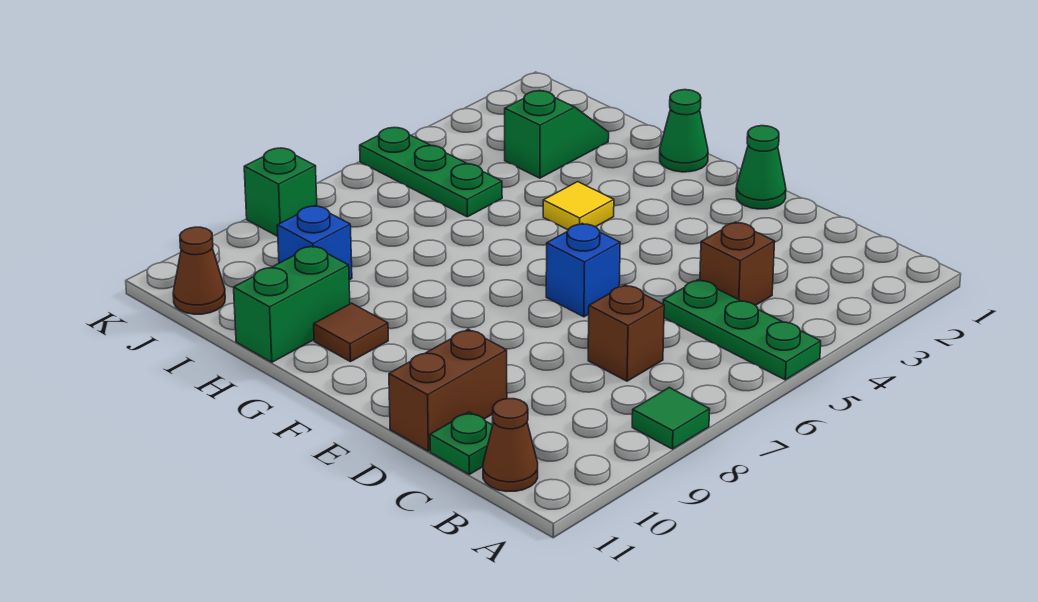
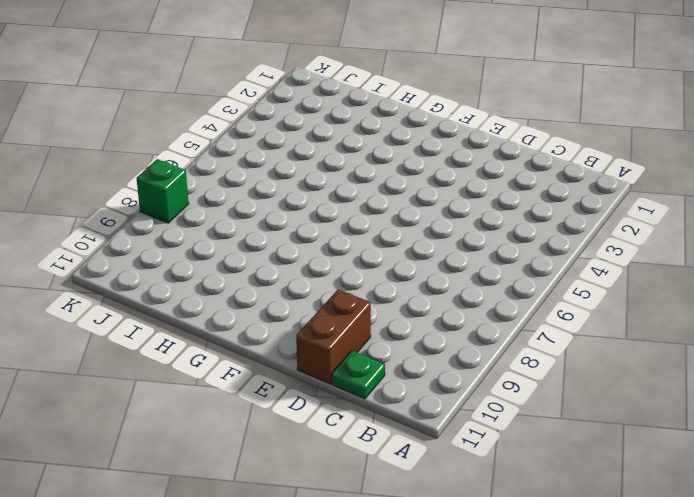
none -> green 1x3 plate [663,280,821,380]
none -> green 1x1 tile [632,388,710,449]
none -> brown 1x1 cone [483,399,538,491]

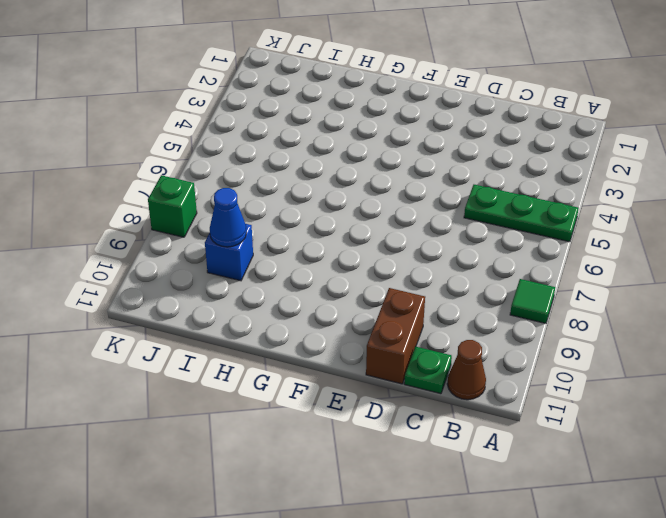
blue 1x1 cone [210,188,246,247] -> none
none -> brown 1x1 brick [700,222,775,305]
none -> brown 1x1 brick [588,285,664,381]
none -> green 1x1 cone [736,126,786,209]

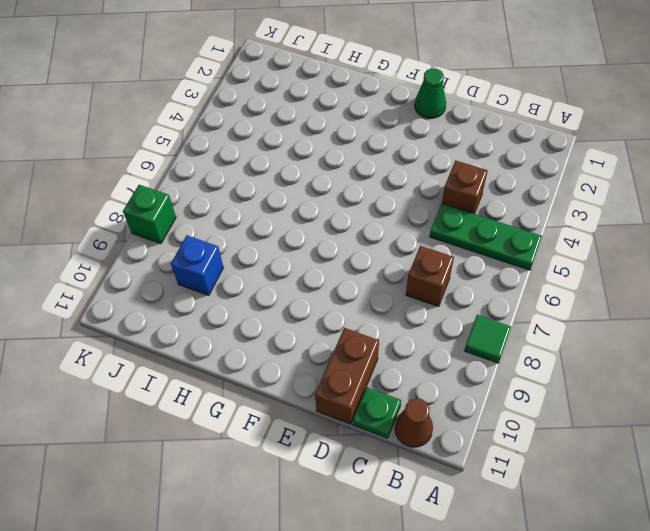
none -> blue 1x1 brick [546,223,620,317]
none -> green 1x1 cone [660,90,708,172]
none -> yellow 1x1 tile [543,182,614,230]

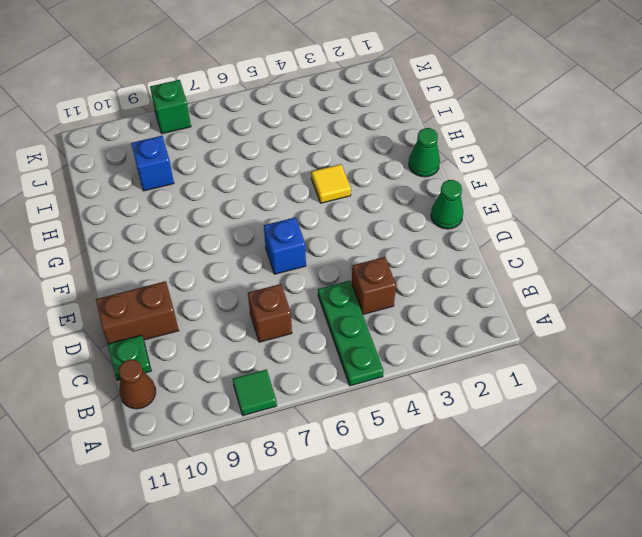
none -> brown 1x1 tile [314,303,388,362]
none -> green 1x2 brick [234,246,350,362]
none -> green 1x2 slope [505,90,609,178]

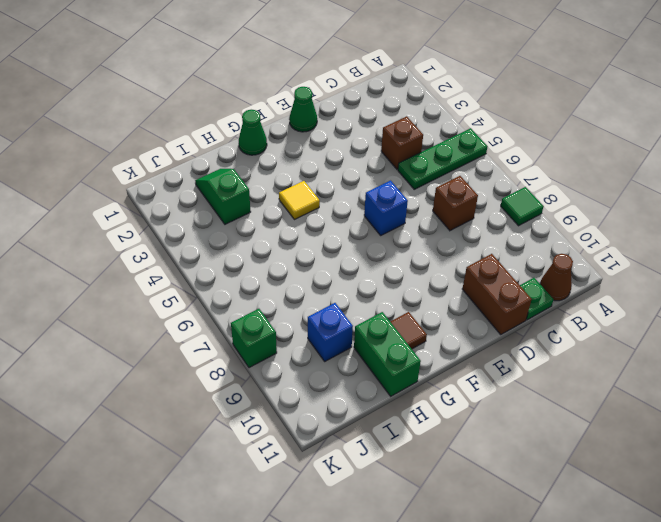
none -> green 1x3 plate [360,128,502,217]
none -> brown 1x1 cone [173,227,225,314]

